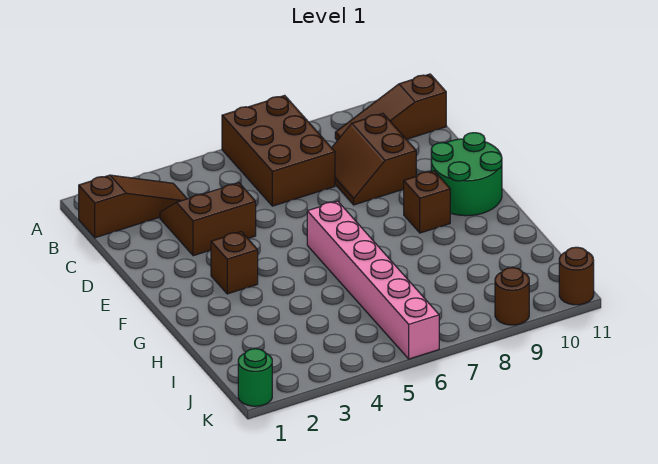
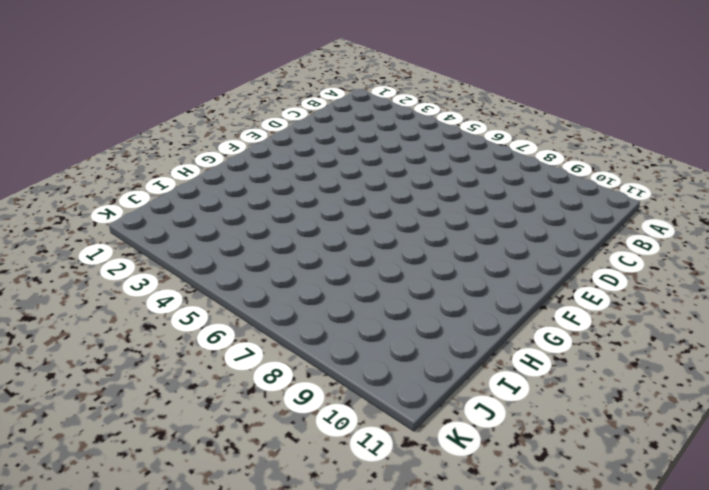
none -> brown 2x3 brick [222,95,335,206]
none -> brown 1x3 slope [79,175,187,238]
none -> brown 1x3 slope [335,74,446,140]

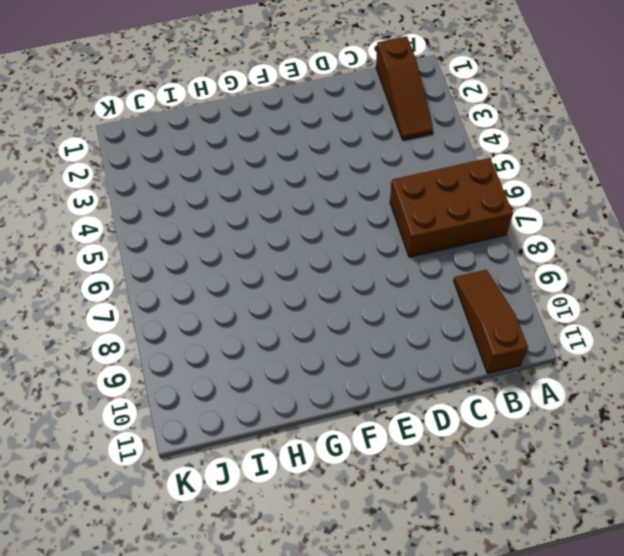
none -> brown 2x2 slope [160,183,256,256]
none -> brown 2x2 slope [332,113,416,205]
none -> green 2x2 round brick [431,133,502,216]

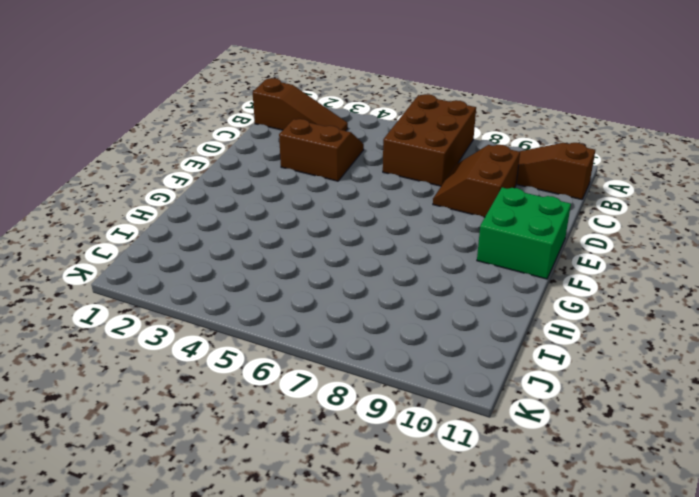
green 2x2 brick [477,188,571,279] -> green 2x2 round brick [431,133,502,216]
none -> brown 1x1 brick [211,232,258,294]
none -> pink 1x6 brick [307,201,439,359]
none -> brown 1x1 brick [404,171,450,233]

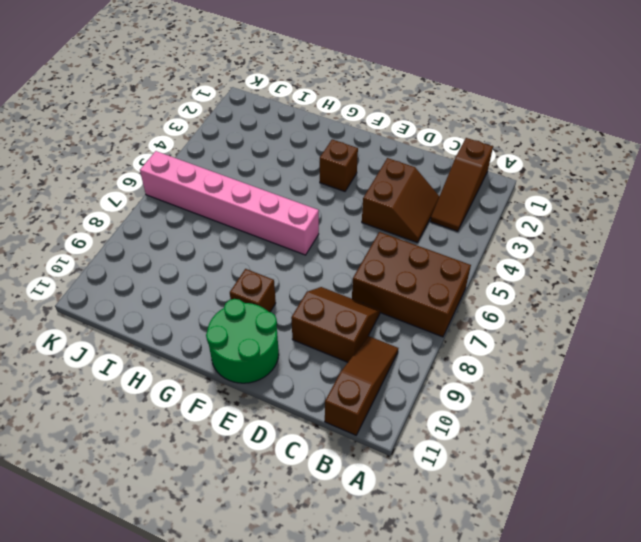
none -> green 1x1 round brick [238,349,272,406]
none -> brown 1x1 round brick [495,268,529,325]
none -> brown 1x1 round brick [559,247,594,305]

